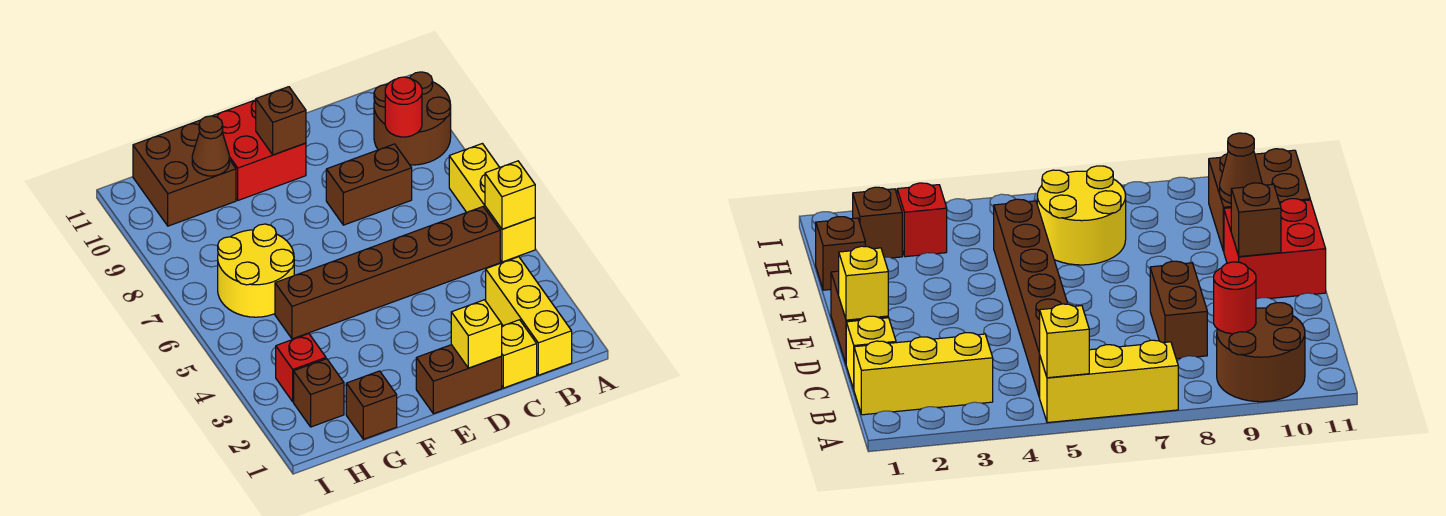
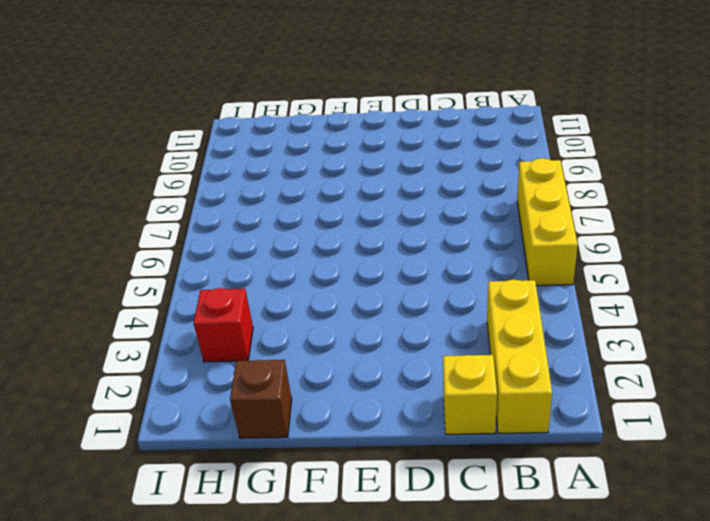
none -> brown 2x2 round brick [374,72,451,165]
none -> brown 1x6 brick [275,207,500,339]
none -> brown 1x2 brick [326,144,412,225]

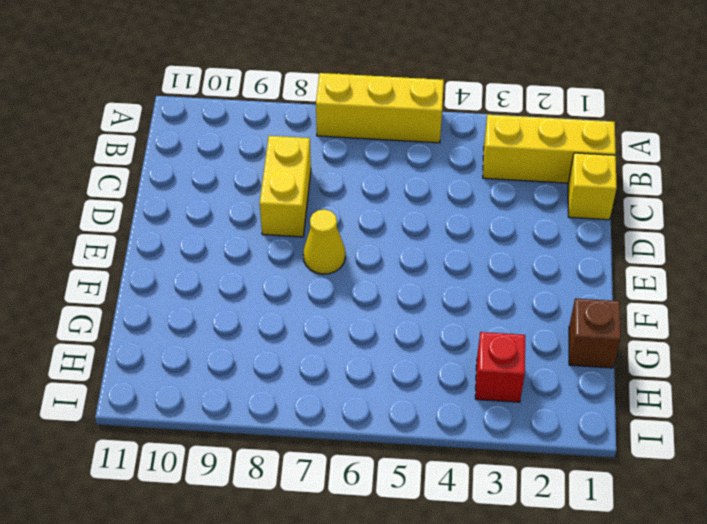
yellow 1x2 brick [260,136,311,237] -> brown 1x2 brick [326,144,412,225]
yellow 1x1 cone [303,209,345,274] -> none
none -> brown 2x2 round brick [374,72,451,165]
none -> brown 1x6 brick [275,207,500,339]
none -> brown 1x2 brick [416,345,502,414]

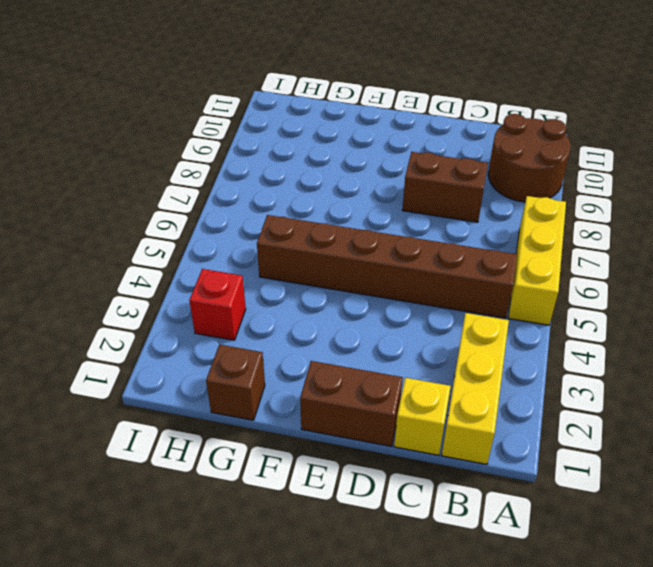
none -> red 2x2 brick [213,100,306,200]
none -> yellow 2x2 round brick [218,224,294,317]
none -> brown 2x2 brick [133,120,236,226]

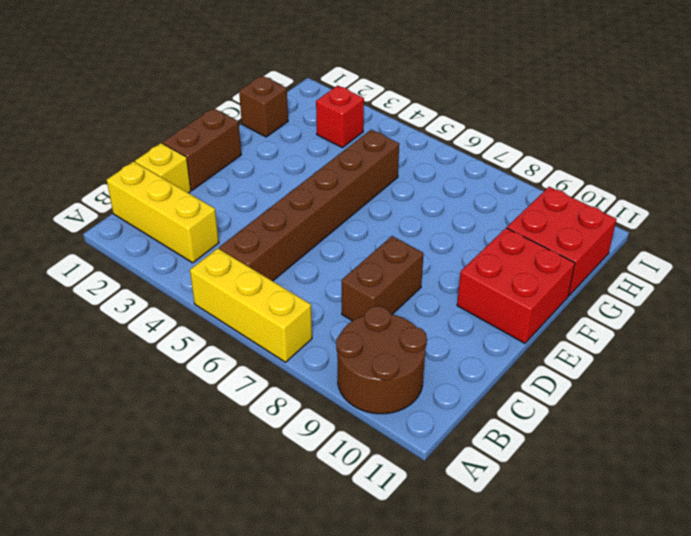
red 2x2 brick [507,187,617,296] -> brown 2x2 brick [133,120,236,226]
none -> yellow 2x2 round brick [218,224,294,317]
none -> brown 1x1 brick [294,359,344,427]
none -> yellow 1x1 brick [485,161,535,229]

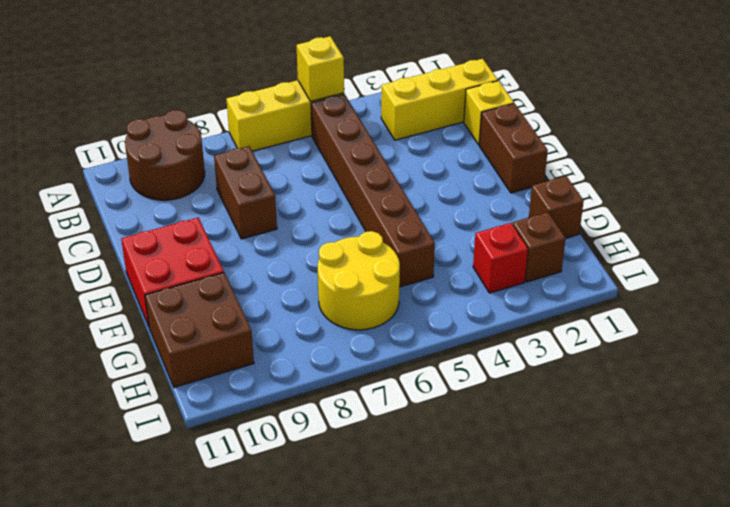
none -> red 1x1 round brick [385,77,422,137]
none -> yellow 1x1 brick [451,300,502,368]
none -> brown 1x1 brick [256,87,306,155]

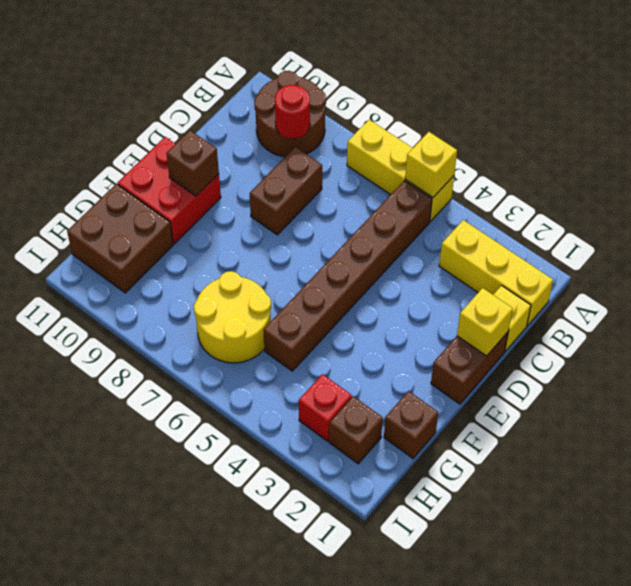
none -> brown 1x1 cone [192,116,229,176]

